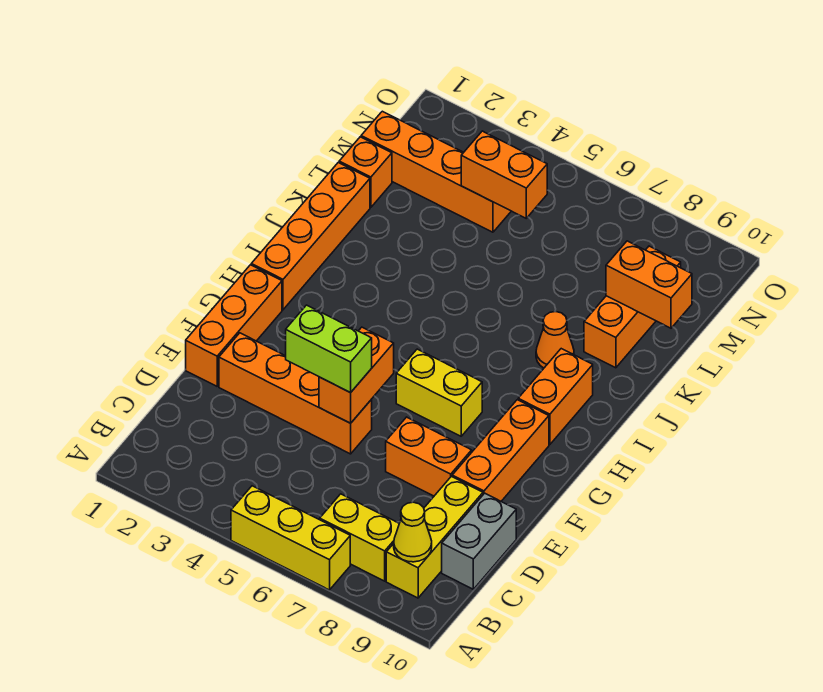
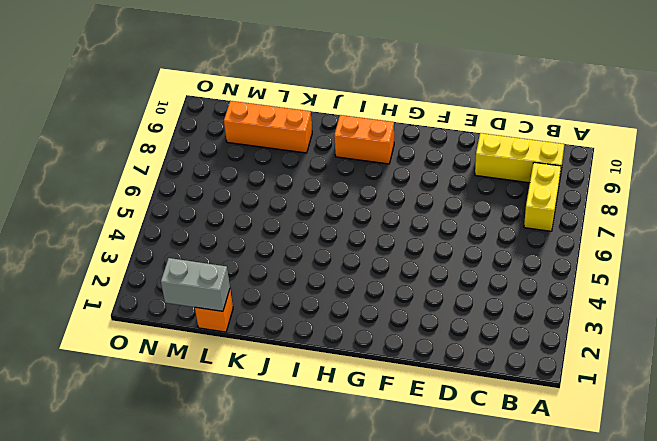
grey 1x2 brick [161,258,230,311] -> grey 1x2 brick moved to [442,493,516,589]
none -> yellow 1x3 brick [231,486,350,590]
none -> orange 1x3 brick [186,265,282,386]
none -> orange 1x4 brick [219,333,372,454]

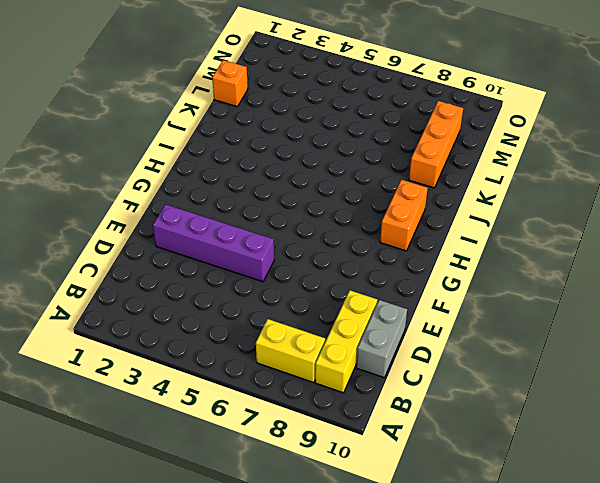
purple 1x4 brick [153,204,274,282] -> orange 1x4 brick [219,333,372,454]
none -> yellow 1x3 brick [231,486,350,590]
none -> orange 1x3 brick [186,265,282,386]
none -> orange 1x2 brick [386,417,472,496]

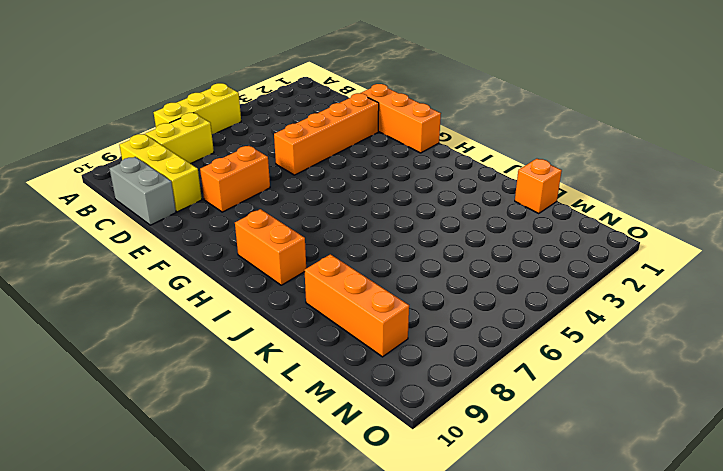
none -> orange 1x3 brick [452,400,549,501]
none -> yellow 1x2 brick [396,349,482,436]
none -> orange 1x4 brick [251,162,370,310]

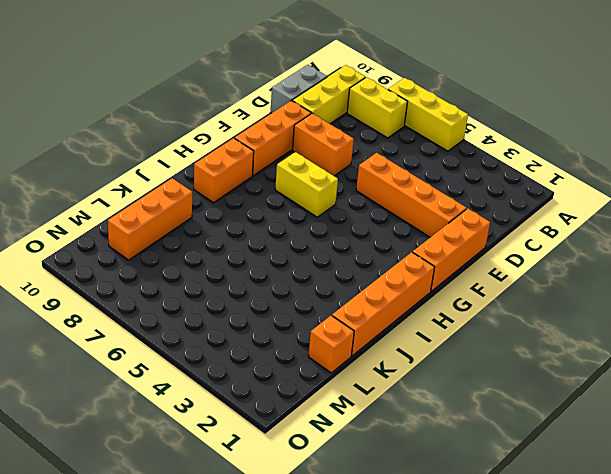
none -> orange 1x1 cone [536,312,574,368]
none -> orange 1x4 brick [361,111,511,232]
none -> yellow 1x1 cone [394,502,432,562]

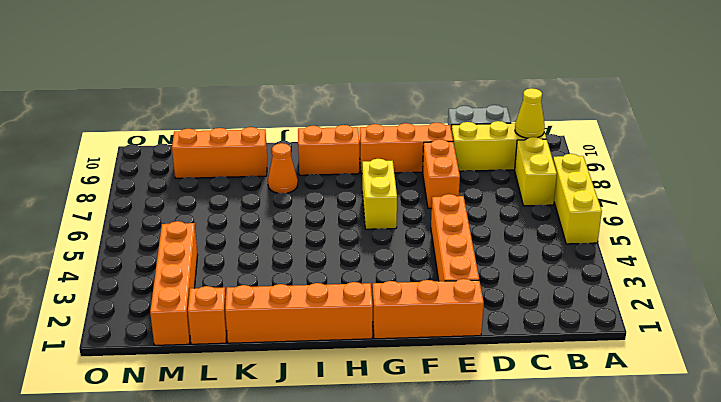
none -> orange 1x2 brick [319,327,394,423]
none -> orange 1x2 brick [606,241,692,328]
none -> orange 1x2 brick [461,131,547,218]

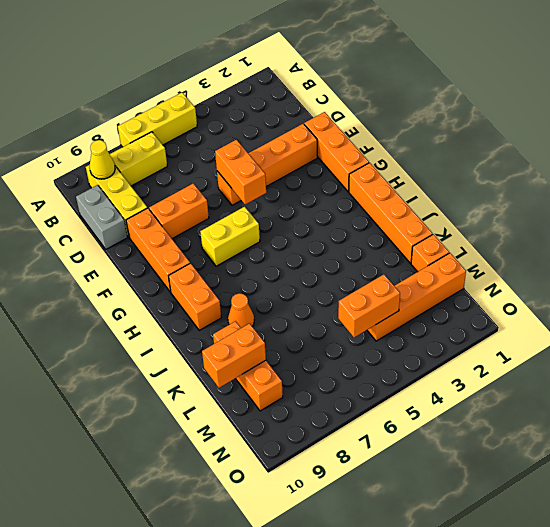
none -> lime 1x2 brick [286,305,372,393]

